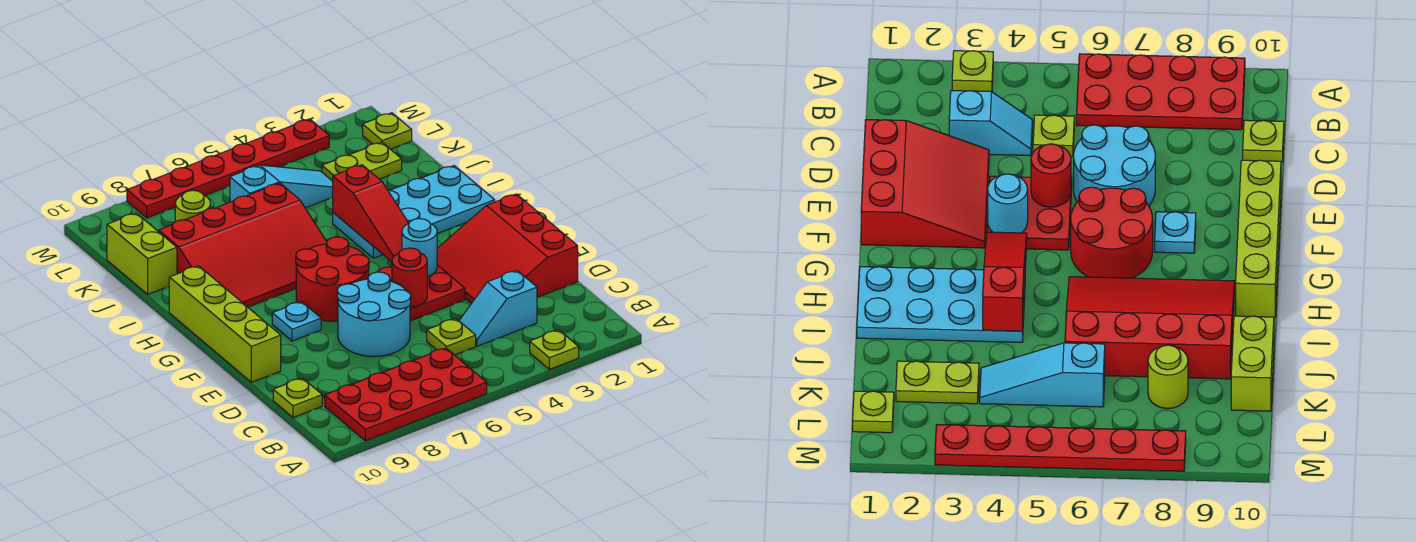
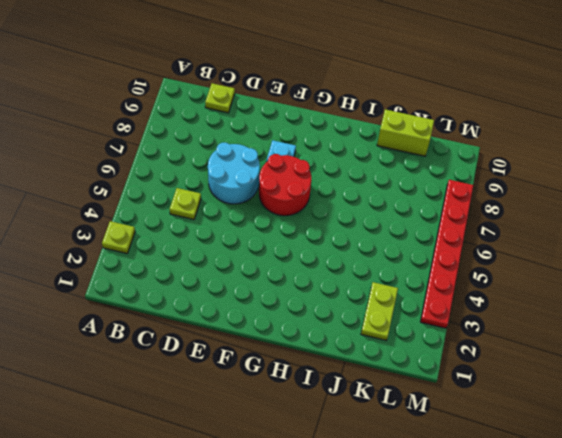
none -> red 2x4 plate [325,348,487,441]
none -> cyan 1x2 slope [459,270,537,346]
none -> red 3x3 slope [437,194,578,303]

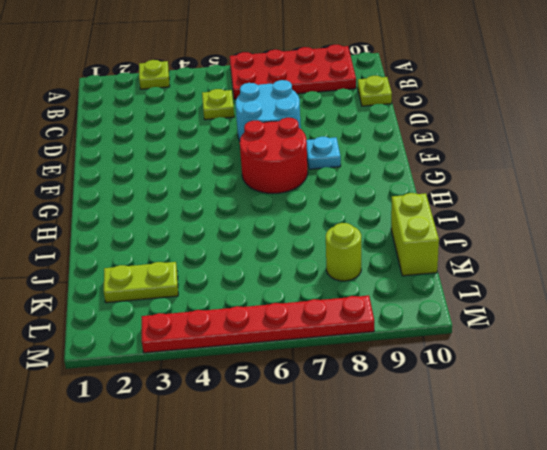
none -> cyan 1x2 slope [459,270,537,346]
none -> red 3x3 slope [437,194,578,303]
none -> red 2x2 plate [379,265,465,321]

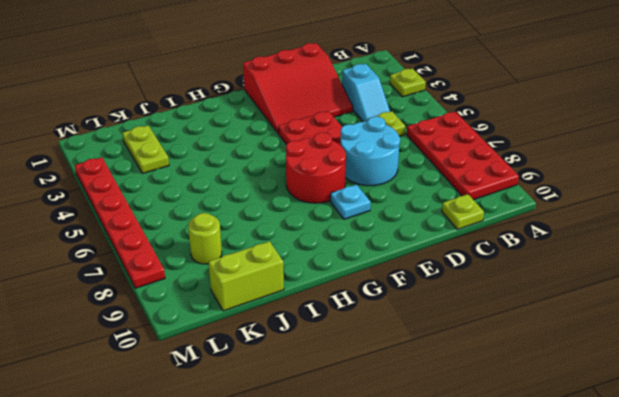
none -> lime 1x4 brick [169,266,281,382]
none -> cyan 2x4 plate [333,166,495,258]
none -> red 3x4 slope [159,183,327,307]

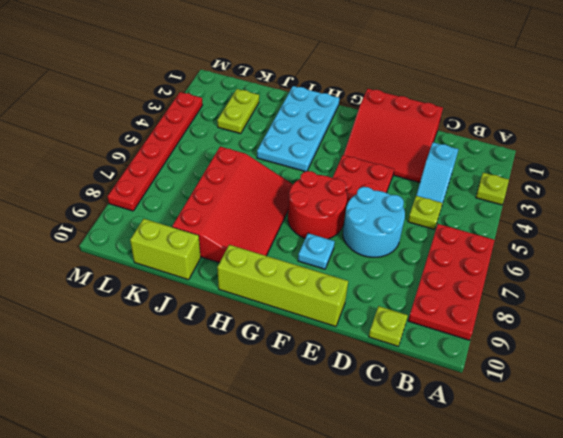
none -> cyan 1x3 slope [230,165,333,208]
none -> lime 1x1 round brick [175,190,211,222]
none -> lime 1x1 plate [363,113,412,149]

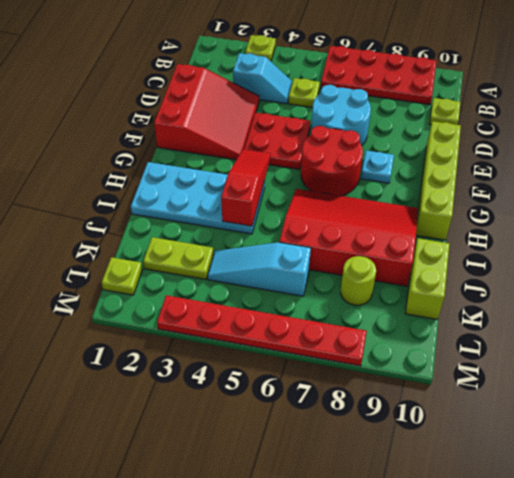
none -> red 1x1 round brick [392,248,427,307]
none -> cyan 1x1 round brick [402,219,437,276]

